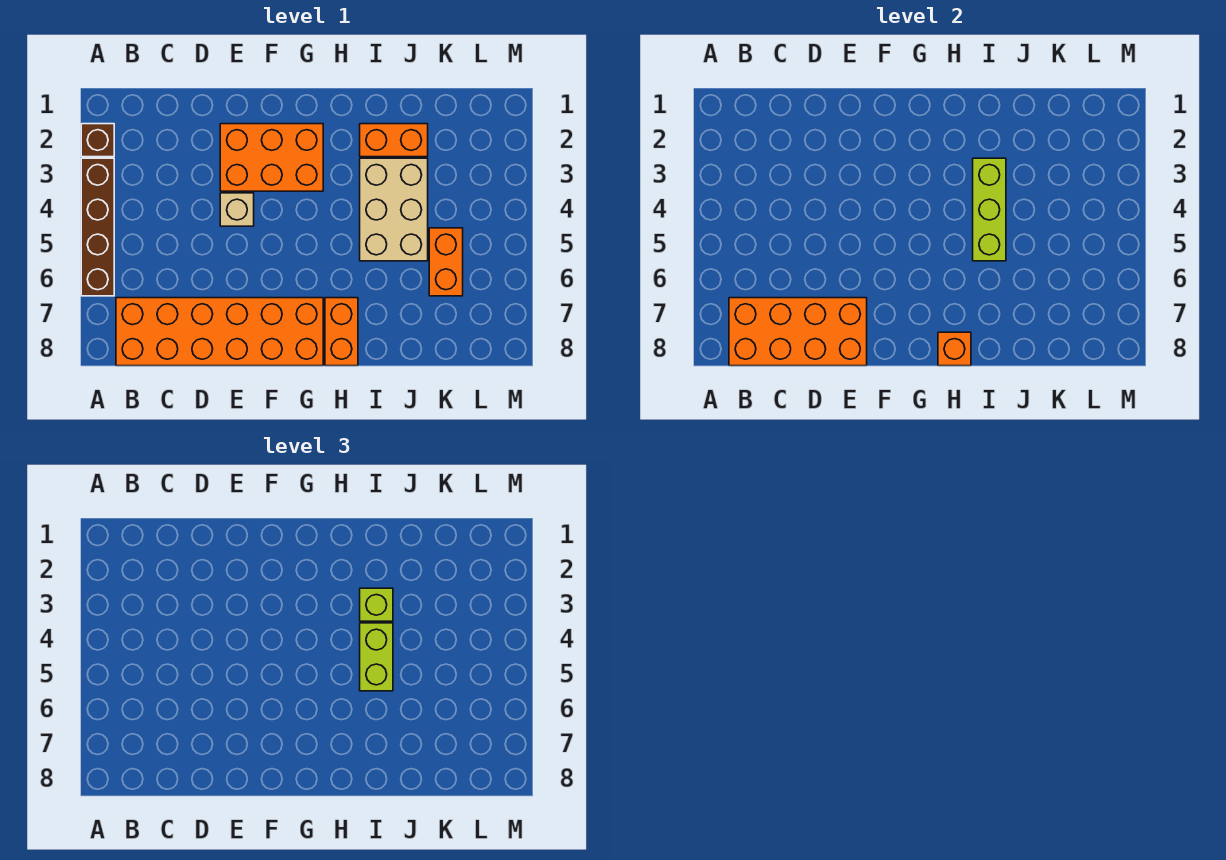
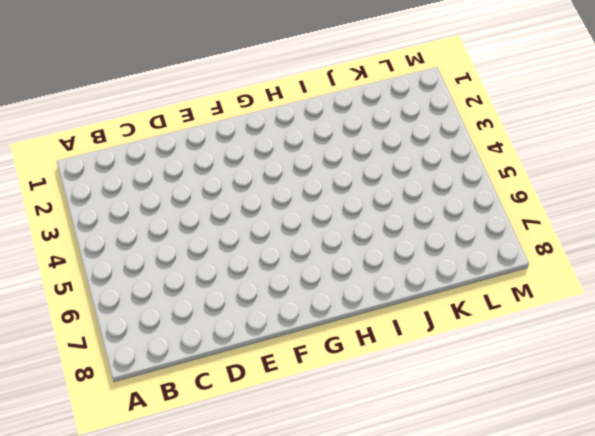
none -> brown 1x1 brick [81,124,114,157]
none -> brown 1x4 brick [81,158,114,296]
none -> orange 2x6 brick [116,298,323,366]

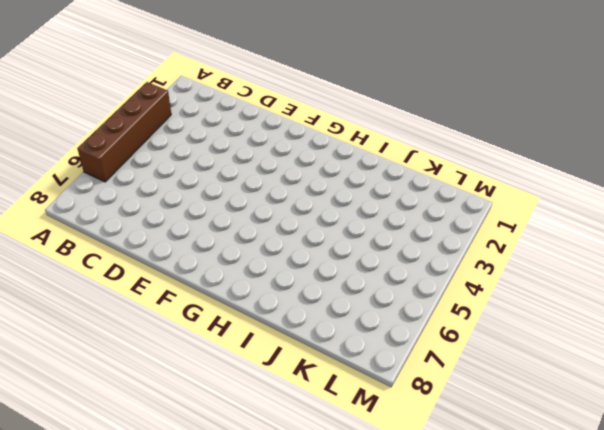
none -> brown 1x1 brick [81,124,114,157]
none -> orange 2x6 brick [116,298,323,366]
none -> orange 2x3 brick [220,124,323,191]

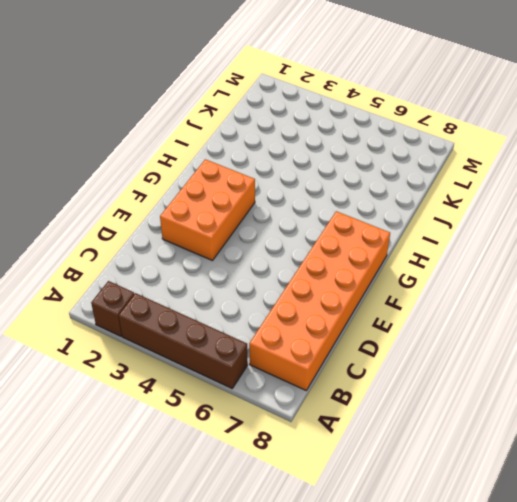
none -> tan 1x1 brick [220,193,254,226]
none -> orange 1x2 brick [325,298,358,366]
none -> orange 1x2 brick [360,124,428,157]

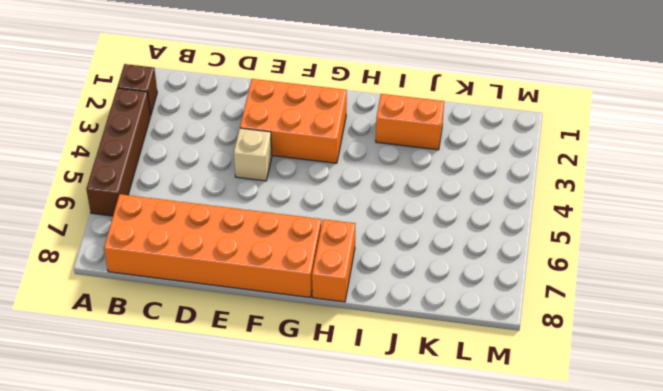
none -> tan 2x3 brick [360,158,428,261]
none -> orange 1x2 brick [429,228,463,296]
none -> orange 2x4 brick [729,298,867,366]

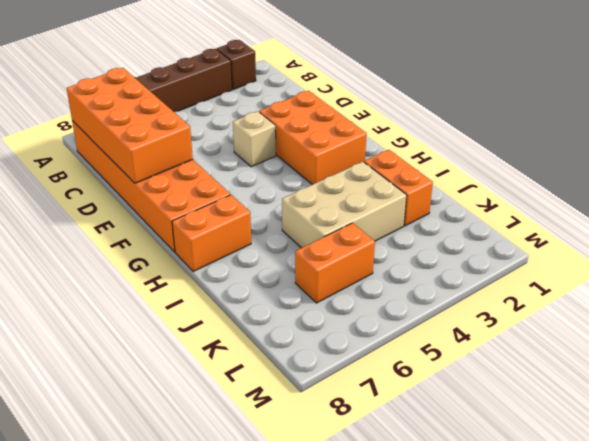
none -> orange 1x1 brick [938,332,971,366]
none -> lime 1x3 brick [973,158,1006,261]
none -> lime 1x1 brick [360,588,393,621]

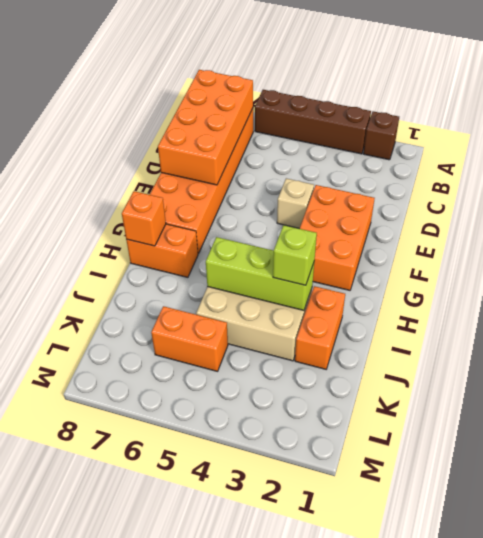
none -> lime 1x2 brick [360,623,393,691]

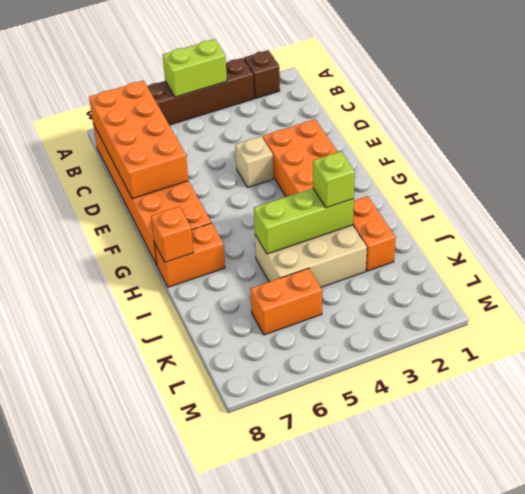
lime 1x2 brick [163,39,227,97] -> lime 1x2 brick moved to [360,623,393,691]

